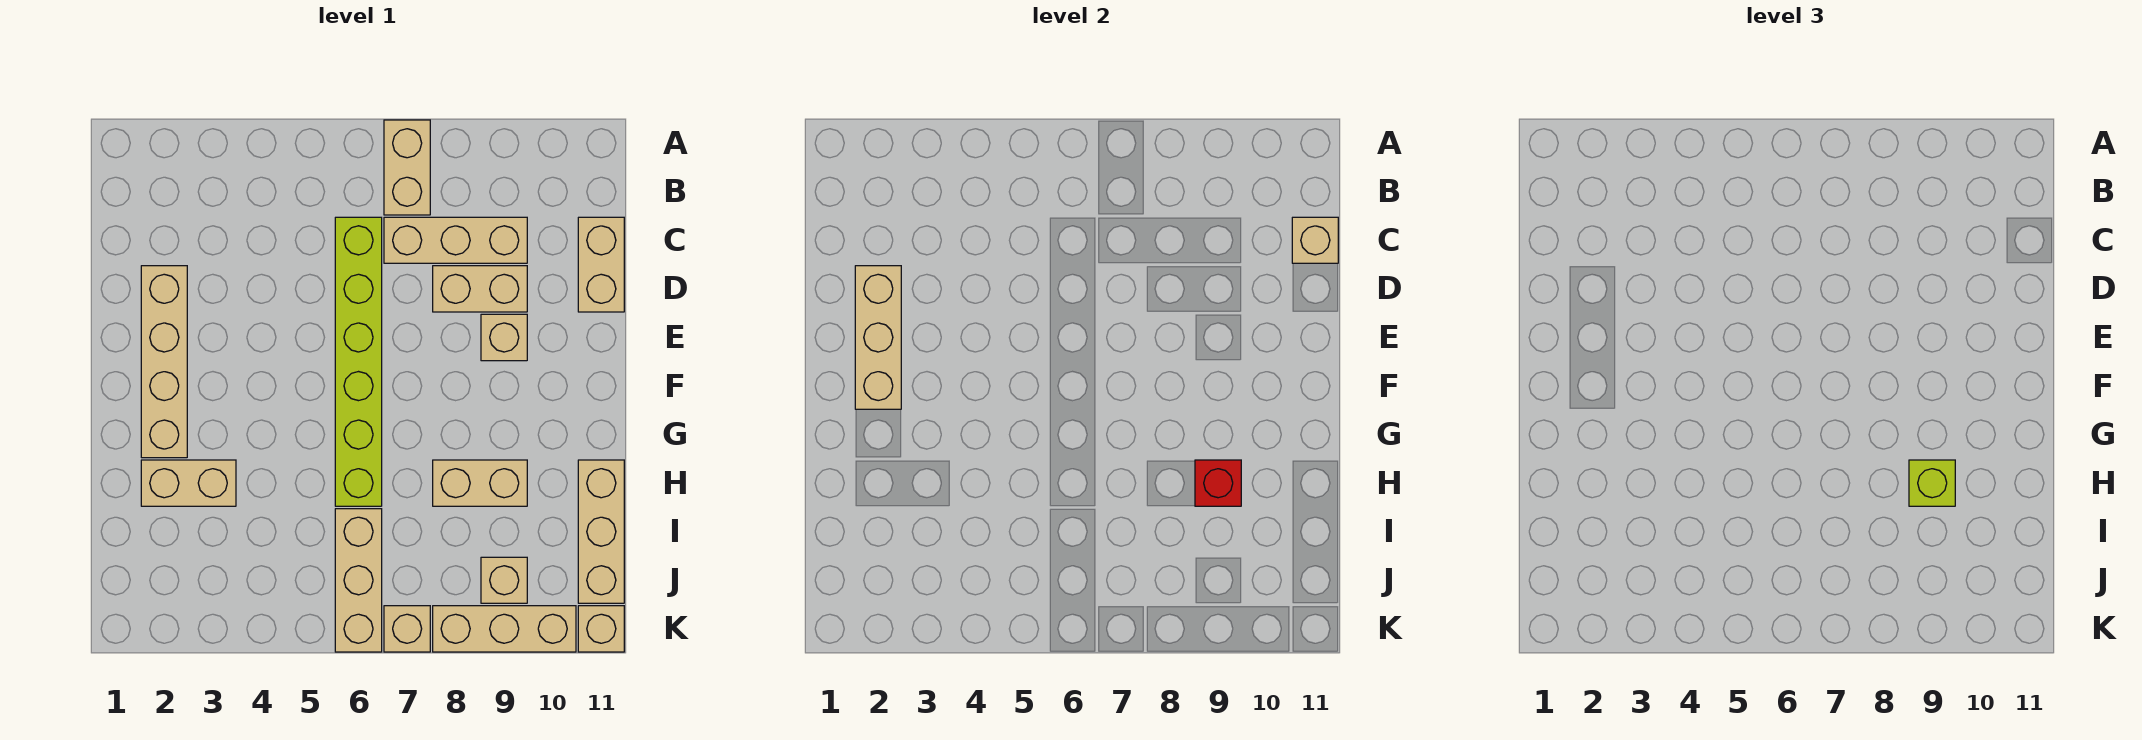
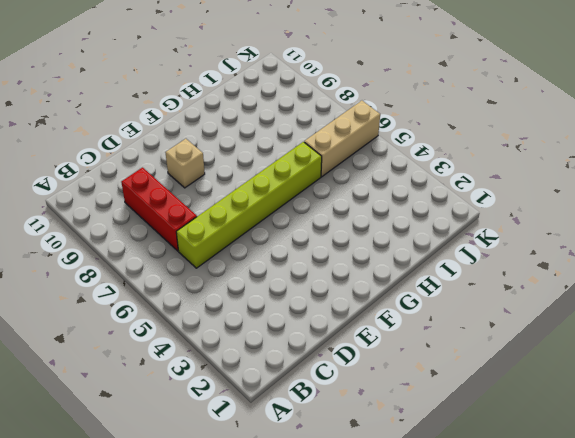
red 1x3 brick [121,168,197,251] -> tan 1x3 brick [384,217,527,263]
none -> tan 1x2 brick [384,120,430,215]
none -> tan 1x2 brick [578,217,624,312]
none -> tan 1x4 brick [141,266,187,458]

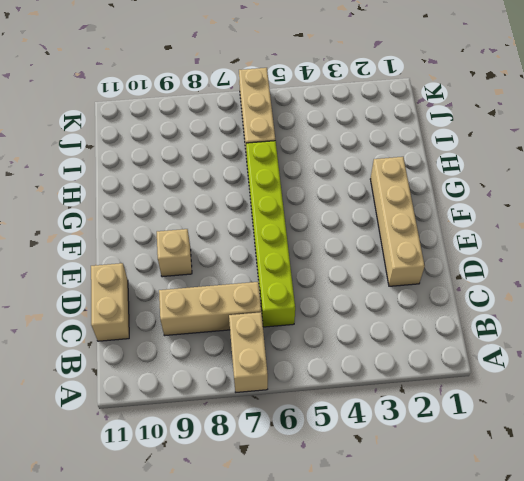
none -> tan 1x2 brick [433,266,527,312]
none -> tan 1x2 brick [141,460,236,506]
none -> tan 1x2 brick [433,460,527,506]

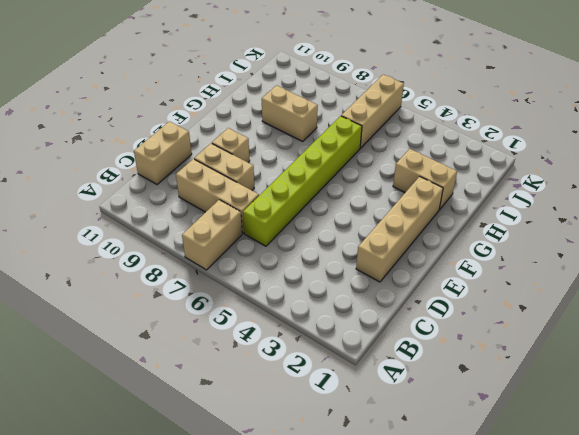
none -> tan 1x3 brick [578,460,624,603]
none -> tan 1x1 brick [481,557,527,603]
none -> tan 1x1 brick [384,606,430,652]

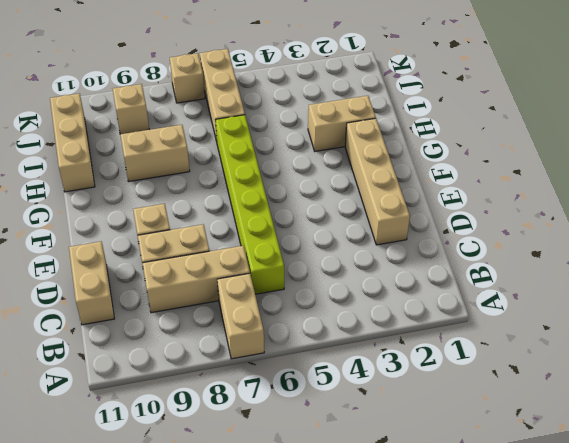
none -> tan 1x3 brick [433,606,576,652]
none -> tan 1x1 brick [578,606,624,652]
none -> tan 1x1 brick [1292,217,1338,263]

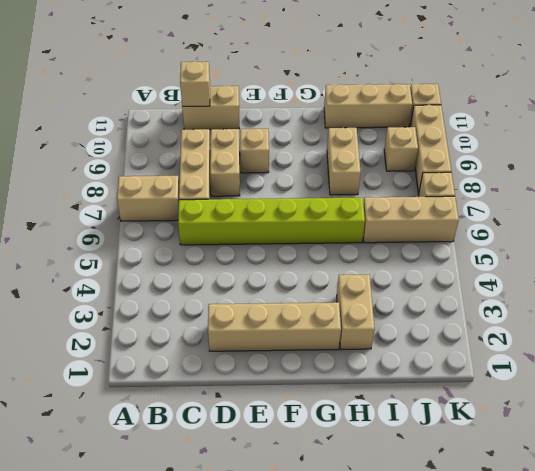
none -> tan 1x3 brick [855,266,901,409]
none -> red 1x1 brick [1195,460,1241,506]
none -> lime 1x1 brick [1909,460,1955,506]

